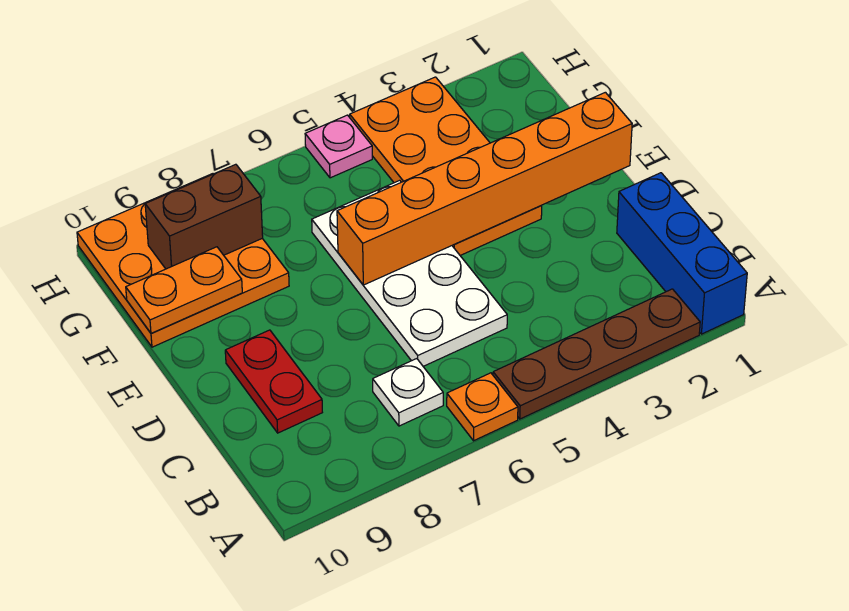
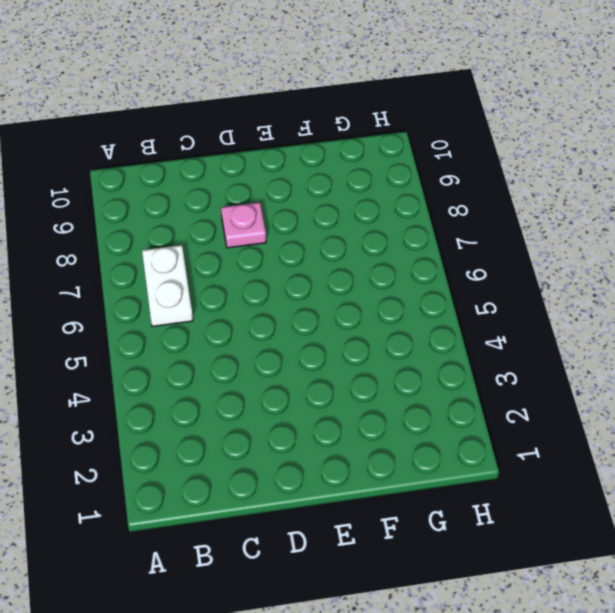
white 1x2 plate [142,245,193,327] -> white 1x1 plate [373,359,443,426]
pink 1x1 plate [221,202,266,248] -> pink 1x1 plate moved to [305,115,372,178]
none -> blue 1x3 brick [617,173,747,334]
none -> brown 1x4 plate [493,289,700,419]
none -> orange 1x1 plate [447,373,518,441]

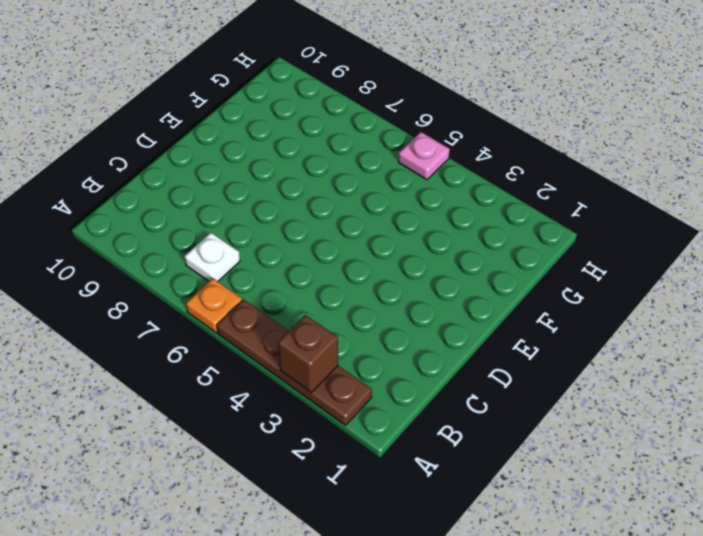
brown 1x1 brick [278,315,338,393] -> none
none -> blue 1x3 brick [617,173,747,334]
none -> white 2x4 plate [312,180,507,366]
none -> red 1x2 plate [225,330,322,433]

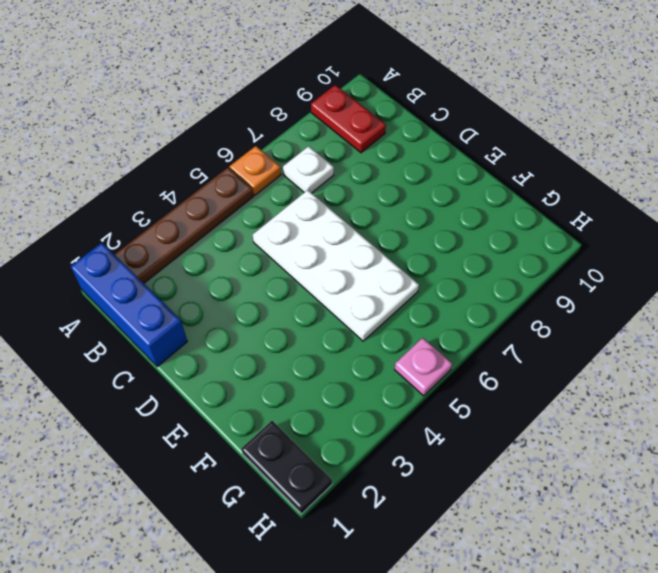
red 1x2 plate [311,85,386,153] -> red 1x2 plate moved to [225,330,322,433]
black 1x2 plate [241,421,332,514] -> none
none -> orange 2x4 plate [350,77,542,255]
none -> orange 3x3 plate [77,174,289,347]
none -> orange 1x6 brick [337,92,632,285]

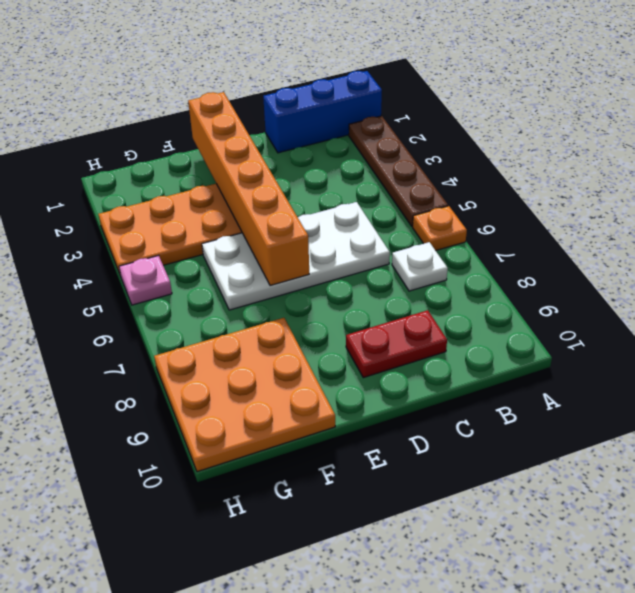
none -> orange 1x2 plate [126,247,242,334]
none -> brown 1x2 brick [145,164,263,269]

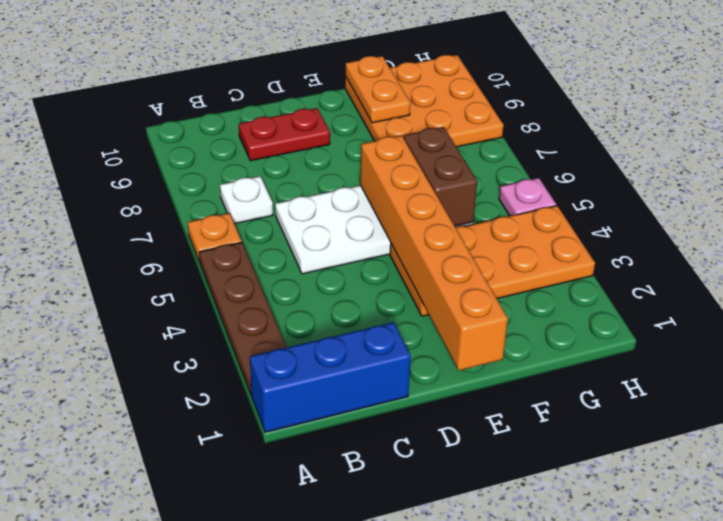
brown 1x2 brick [404,127,477,226] -> brown 1x2 brick moved to [145,164,263,269]

